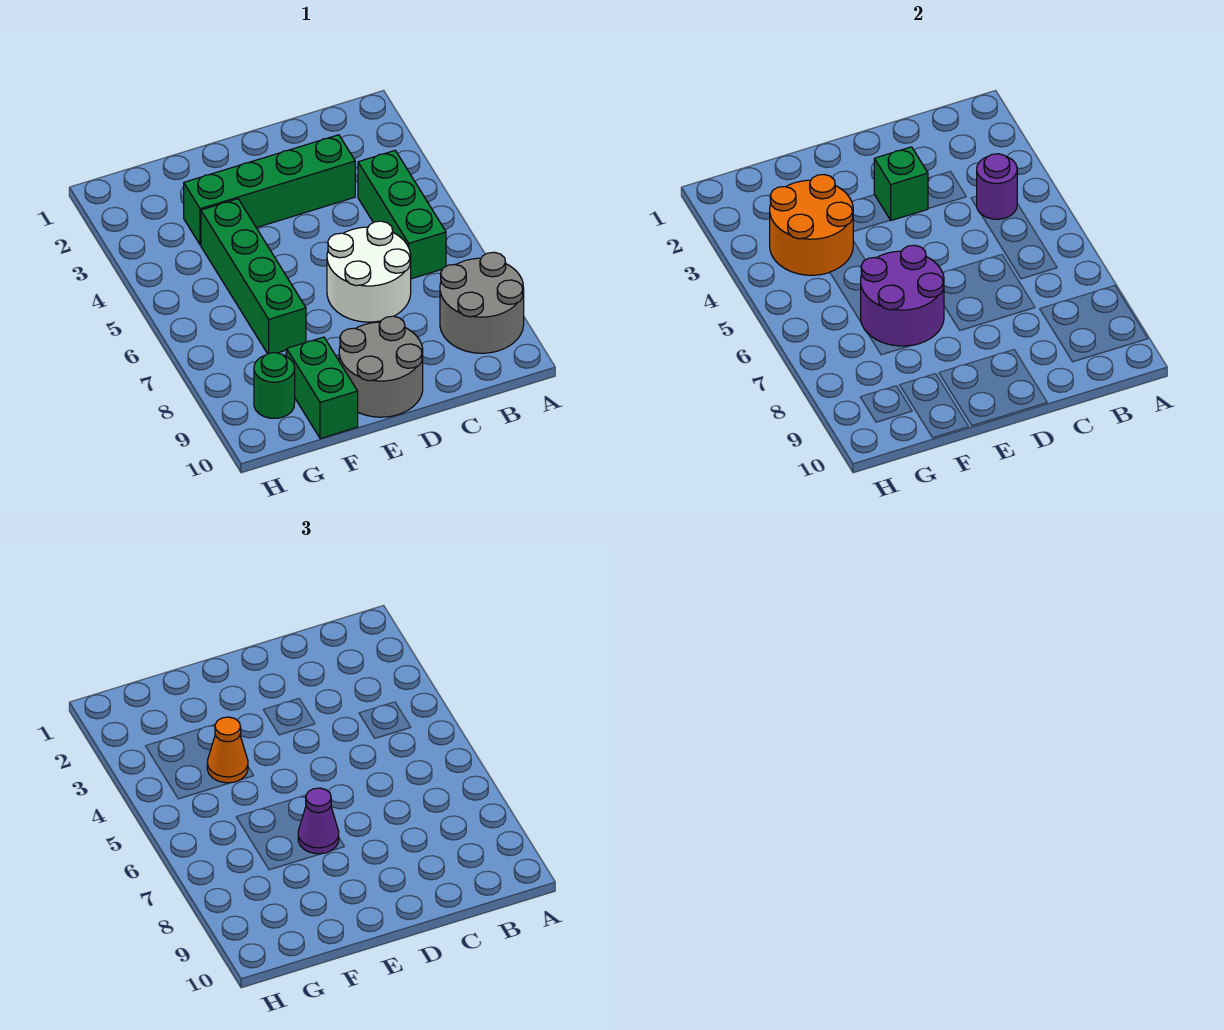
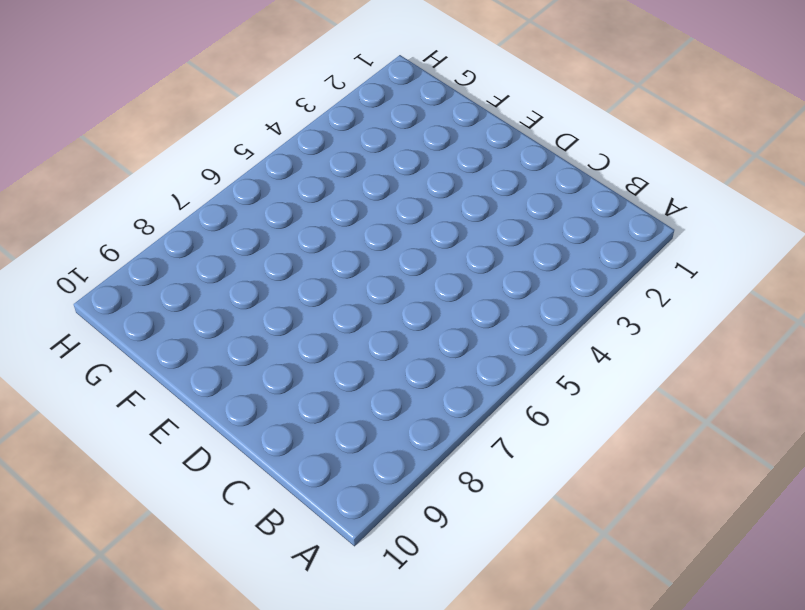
none -> grey 2x2 round brick [440,252,524,353]
none -> green 1x3 brick [358,151,446,279]
none -> green 1x4 brick [184,135,355,245]

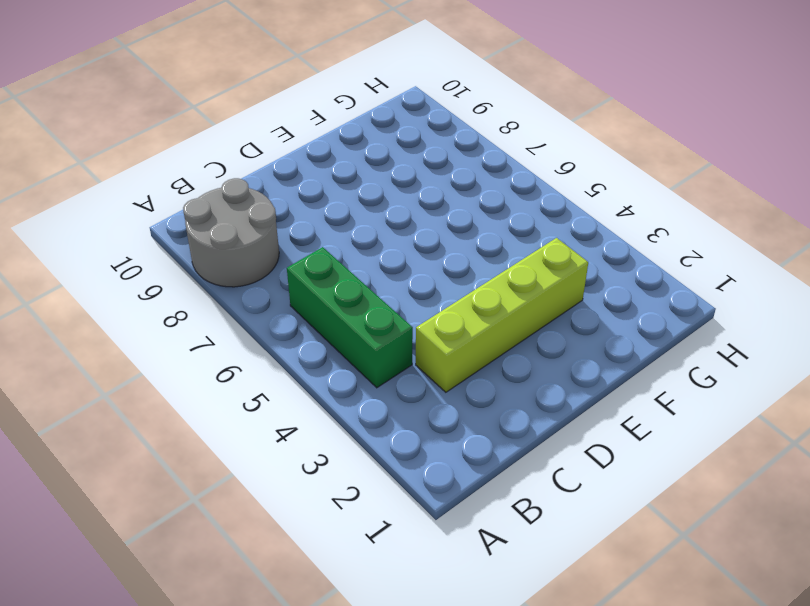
lime 1x4 brick [416,238,588,392] -> green 1x4 brick [184,135,355,245]
none -> white 2x2 round brick [327,221,411,322]
none -> grey 2x2 round brick [339,316,423,417]
none -> green 1x4 brick [201,199,306,354]

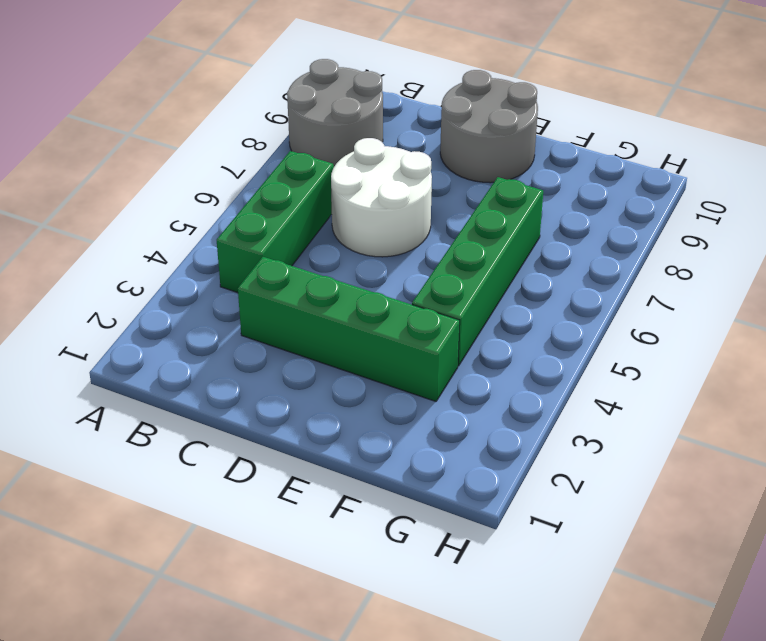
none -> green 1x2 brick [287,337,358,439]
none -> green 1x1 round brick [254,353,295,418]
none -> purple 1x1 round brick [977,154,1017,219]

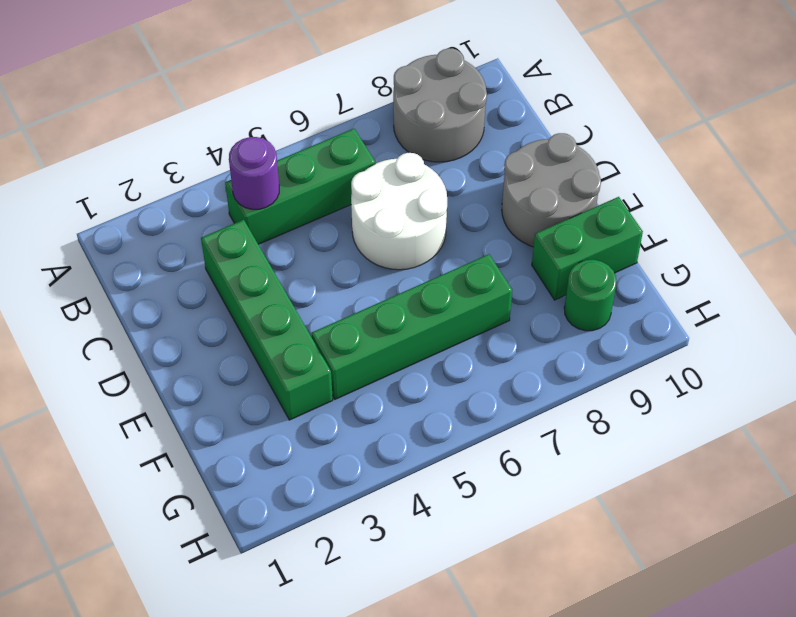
none -> green 1x1 brick [874,147,928,221]
none -> purple 2x2 round brick [861,245,944,346]
none -> orange 2x2 round brick [770,174,854,275]

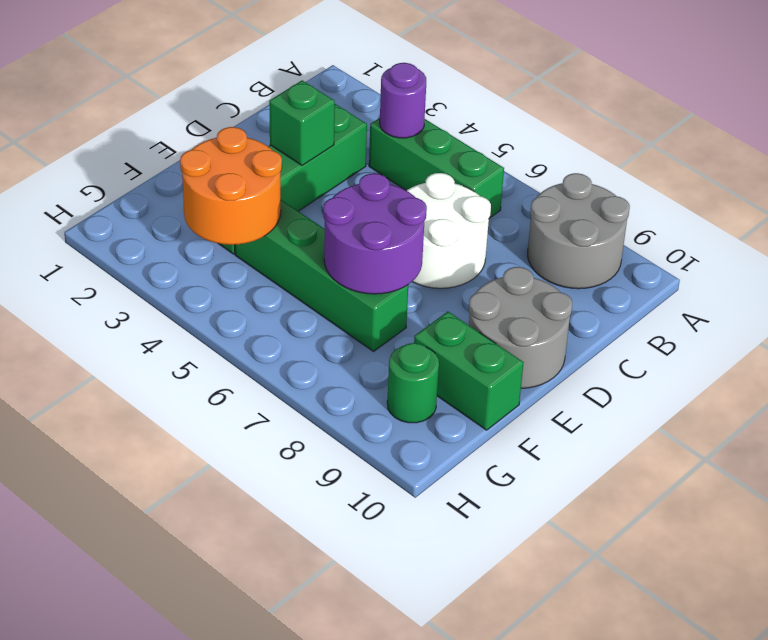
none -> purple 1x1 cone [298,788,339,854]
none -> orange 1x1 cone [207,717,248,783]

